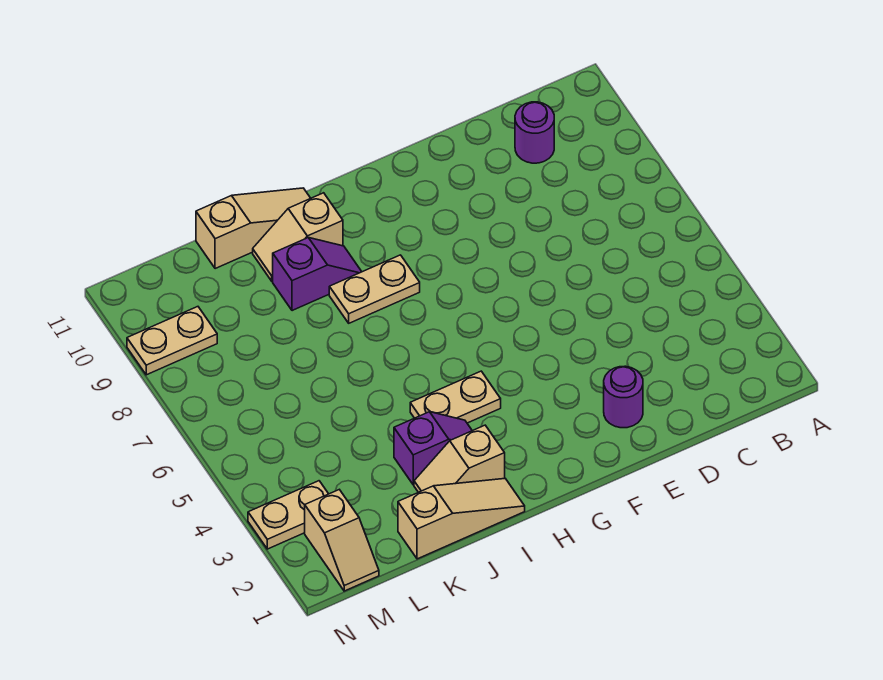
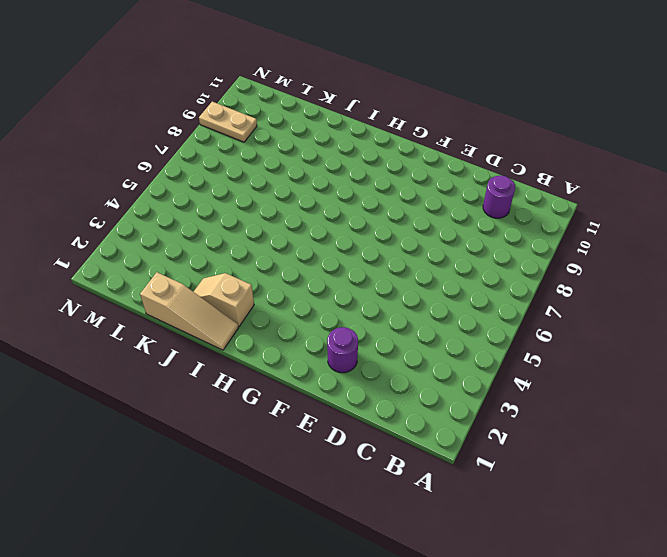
none -> tan 1x2 plate [410,371,501,423]
none -> tan 1x2 plate [329,255,420,323]
none -> purple 1x2 slope [394,412,472,485]

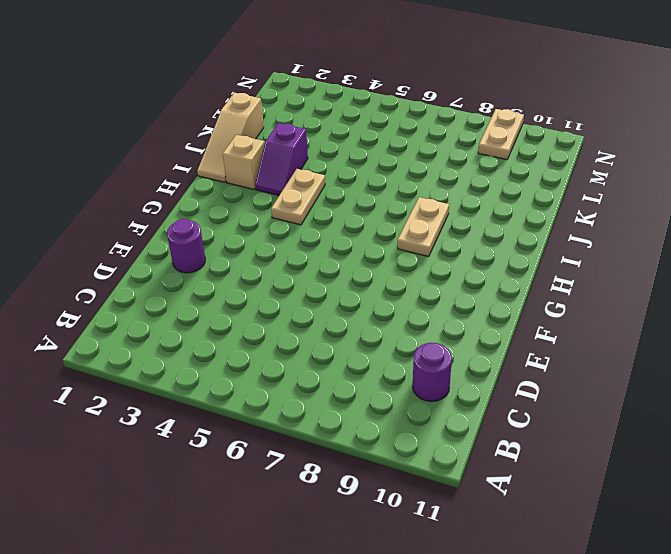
none -> purple 1x2 slope [273,238,362,311]
none -> tan 1x2 slope [253,193,343,281]
none -> tan 1x3 slope [196,188,311,269]

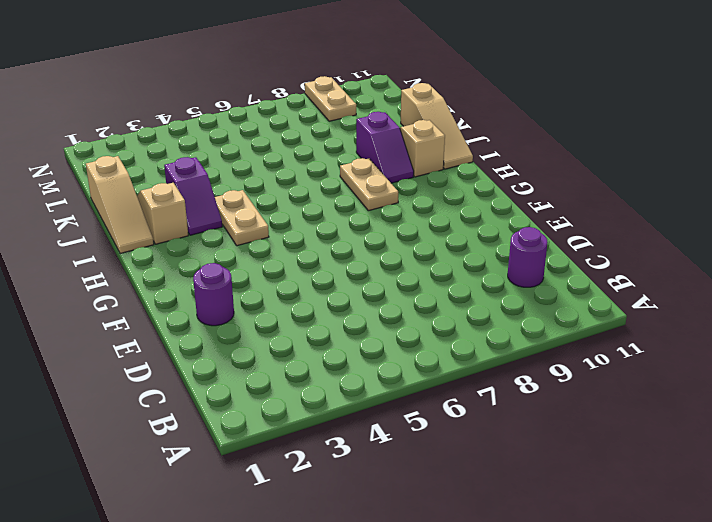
none -> tan 1x2 slope [305,490,379,591]
none -> tan 1x2 plate [248,481,328,549]

